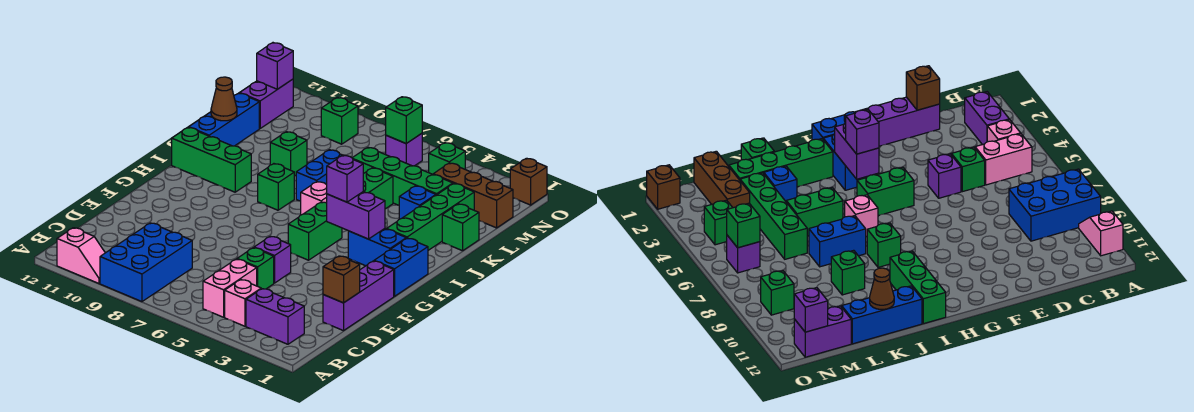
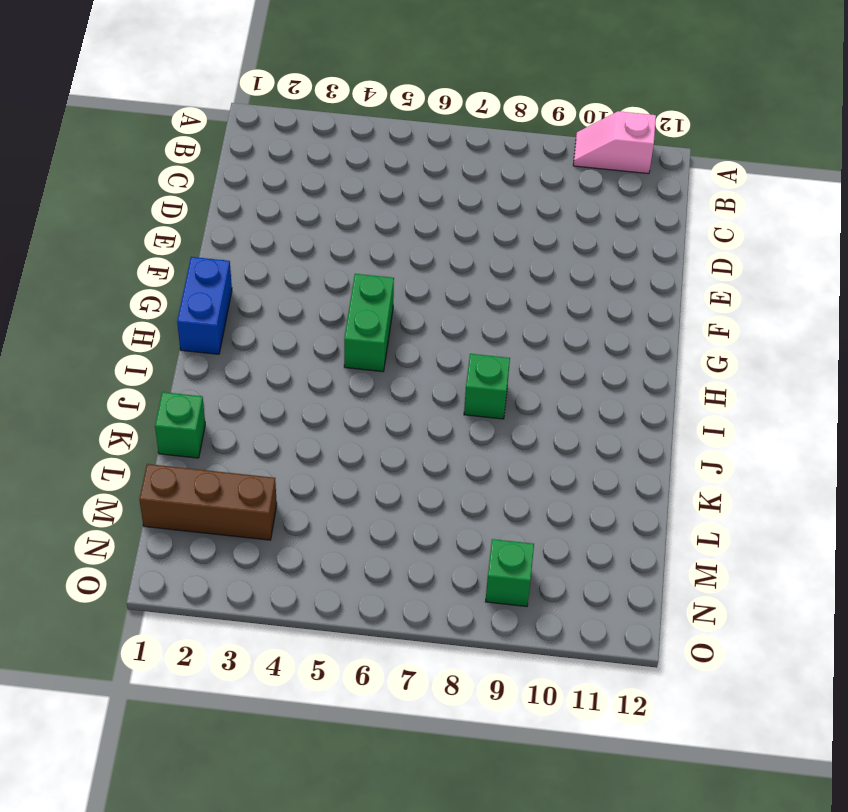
none -> blue 2x3 brick [100,223,192,302]
none -> purple 1x2 brick [246,289,304,344]
none -> pink 1x1 brick [225,280,261,326]
none -> pink 1x2 brick [203,259,257,317]

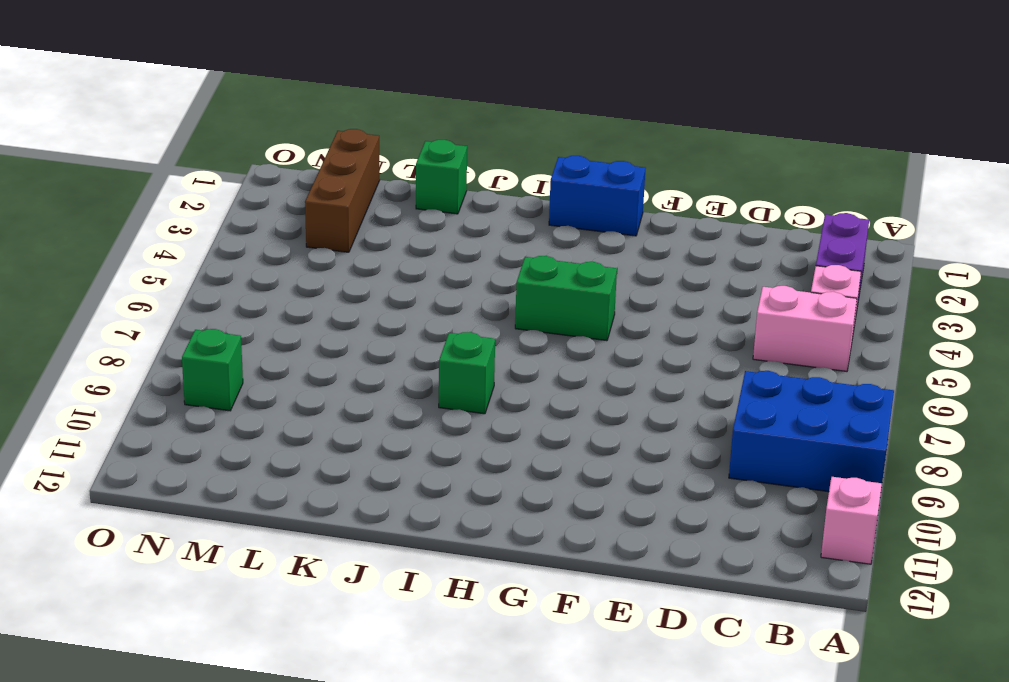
none -> purple 1x3 brick [323,261,394,331]
none -> green 1x1 brick [237,248,274,289]
none -> purple 1x1 brick [254,236,291,283]
none -> blue 1x2 brick [348,229,406,266]

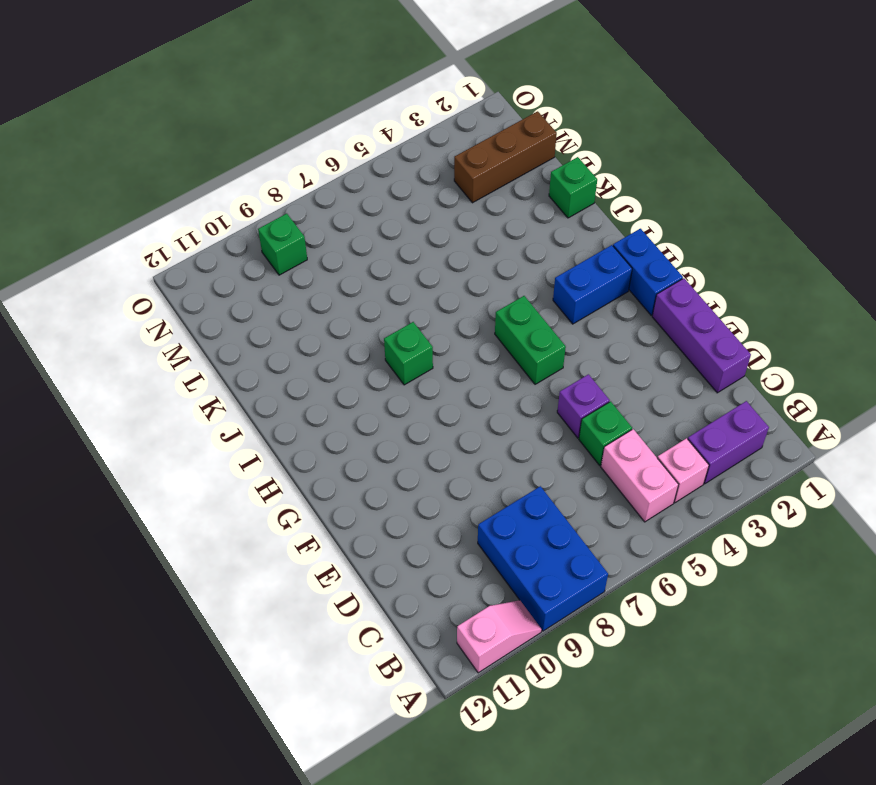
none -> green 1x4 brick [387,184,474,250]
none -> pink 1x1 brick [301,182,327,215]
none -> green 1x3 brick [172,127,251,192]
none -> green 1x2 brick [363,168,393,209]

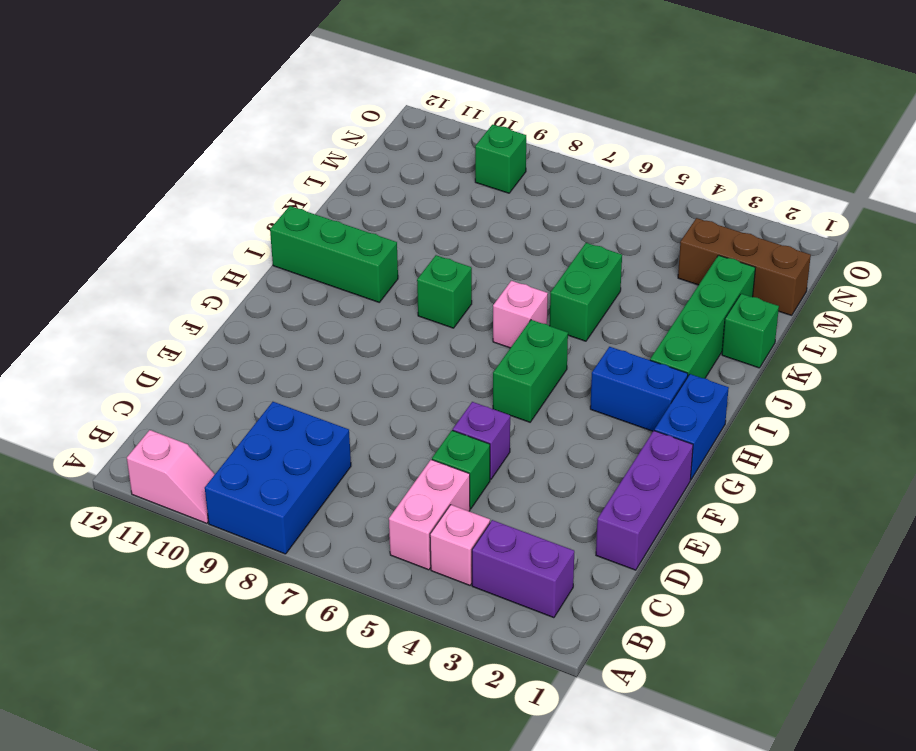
none -> blue 1x2 brick [296,150,342,201]
none -> blue 1x3 brick [189,93,259,146]
none -> blue 1x1 brick [399,186,436,219]
none -> green 1x1 brick [270,132,307,176]

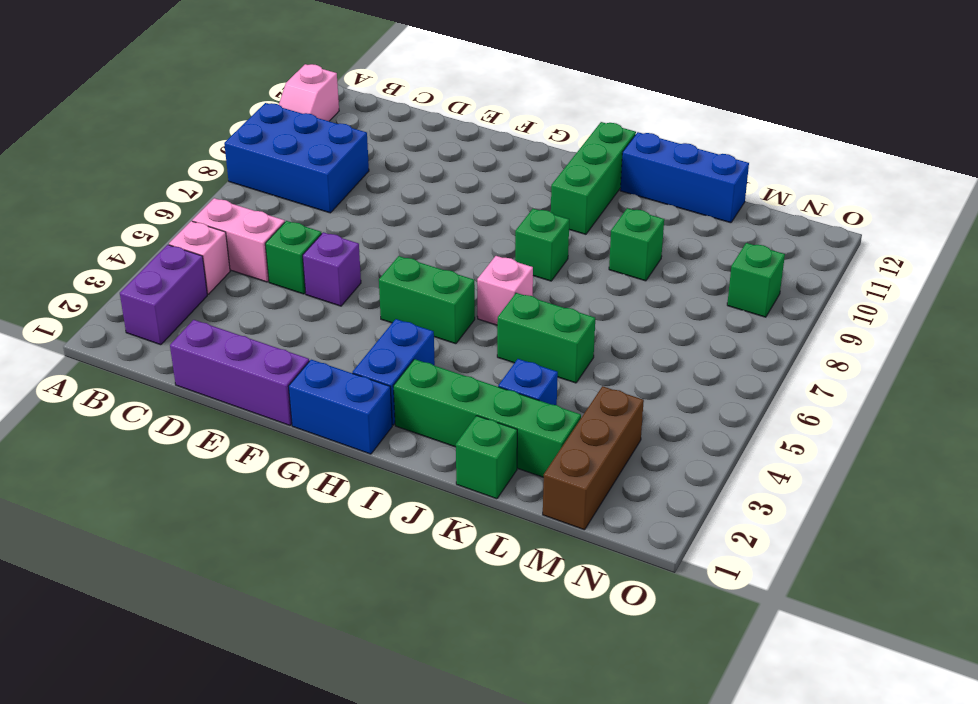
none -> blue 1x2 brick [296,150,342,201]
none -> green 1x4 brick [353,147,453,205]
none -> purple 1x2 brick [240,79,293,128]
none -> green 1x1 brick [429,143,465,174]

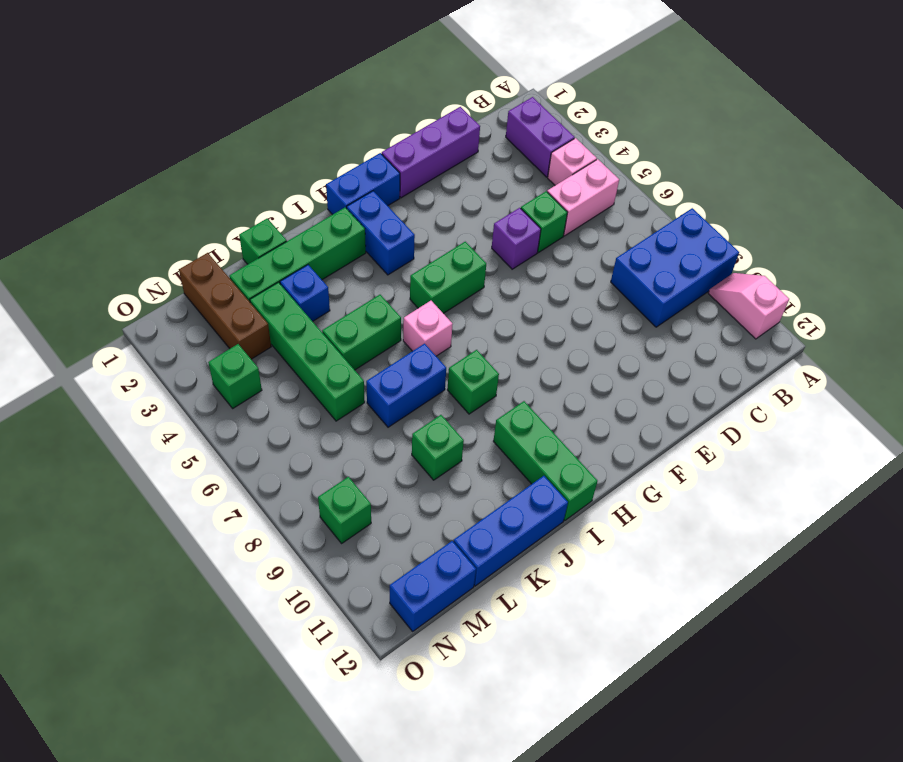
blue 1x2 brick [390,541,476,631] -> purple 1x2 brick [240,79,293,128]
none -> purple 1x1 brick [386,133,422,166]
none -> brown 1x1 brick [510,158,547,205]
none -> brown 1x1 brick [323,256,360,303]
none -> purple 1x2 brick [327,192,385,239]

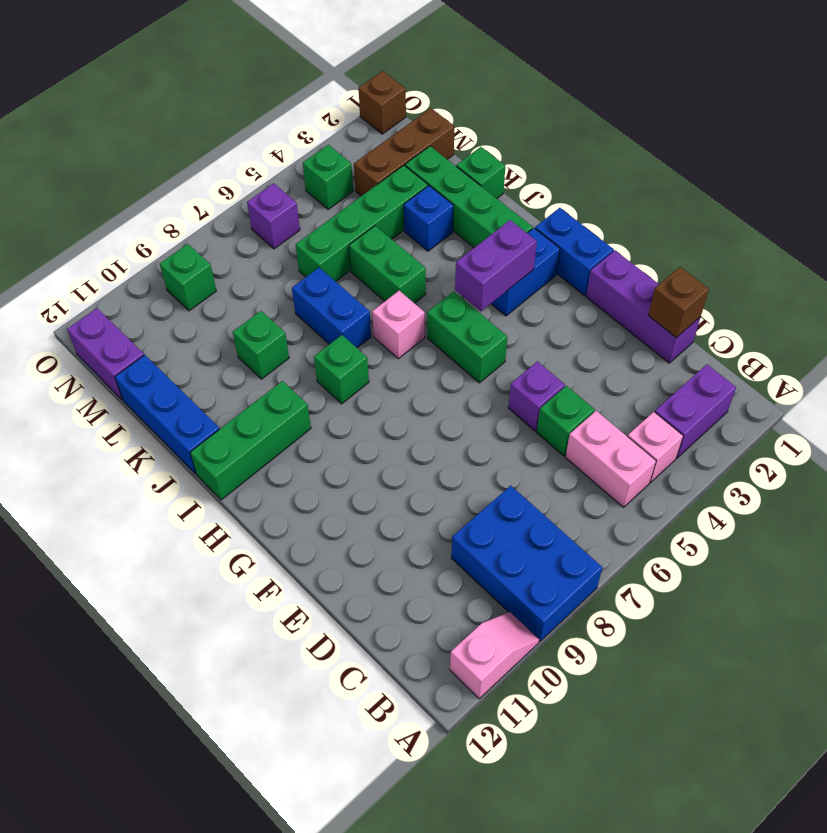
none -> brown 1x1 cone [211,77,237,121]
none -> green 1x1 brick [386,97,422,143]
none -> purple 1x1 brick [257,43,293,89]
none -> purple 1x1 brick [327,155,363,202]

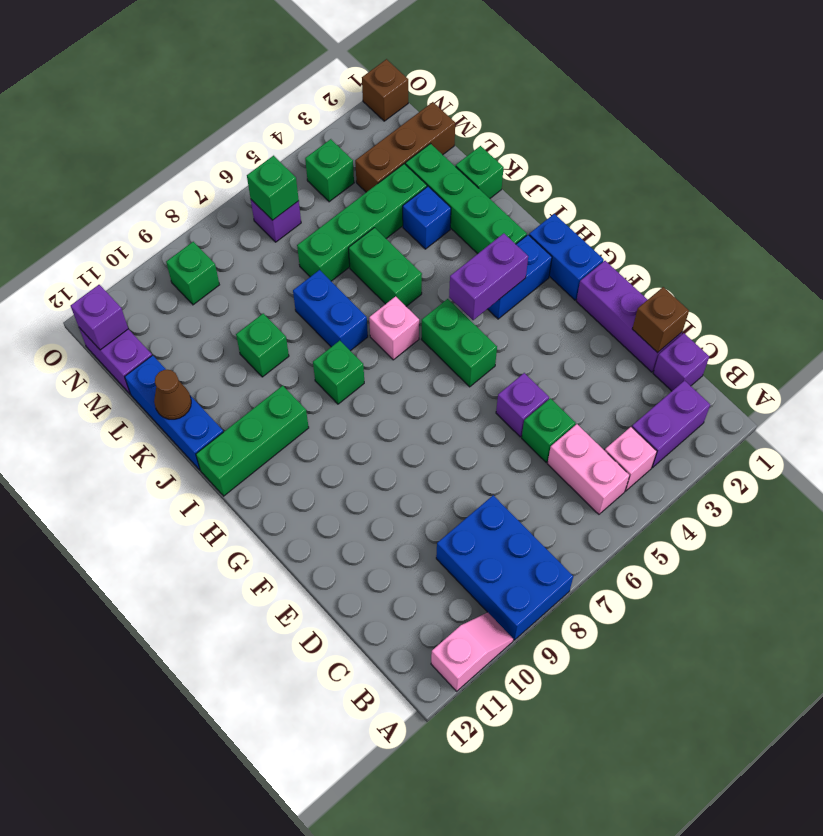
purple 1x1 brick [653,333,709,391] -> purple 1x1 brick moved to [327,155,363,202]

